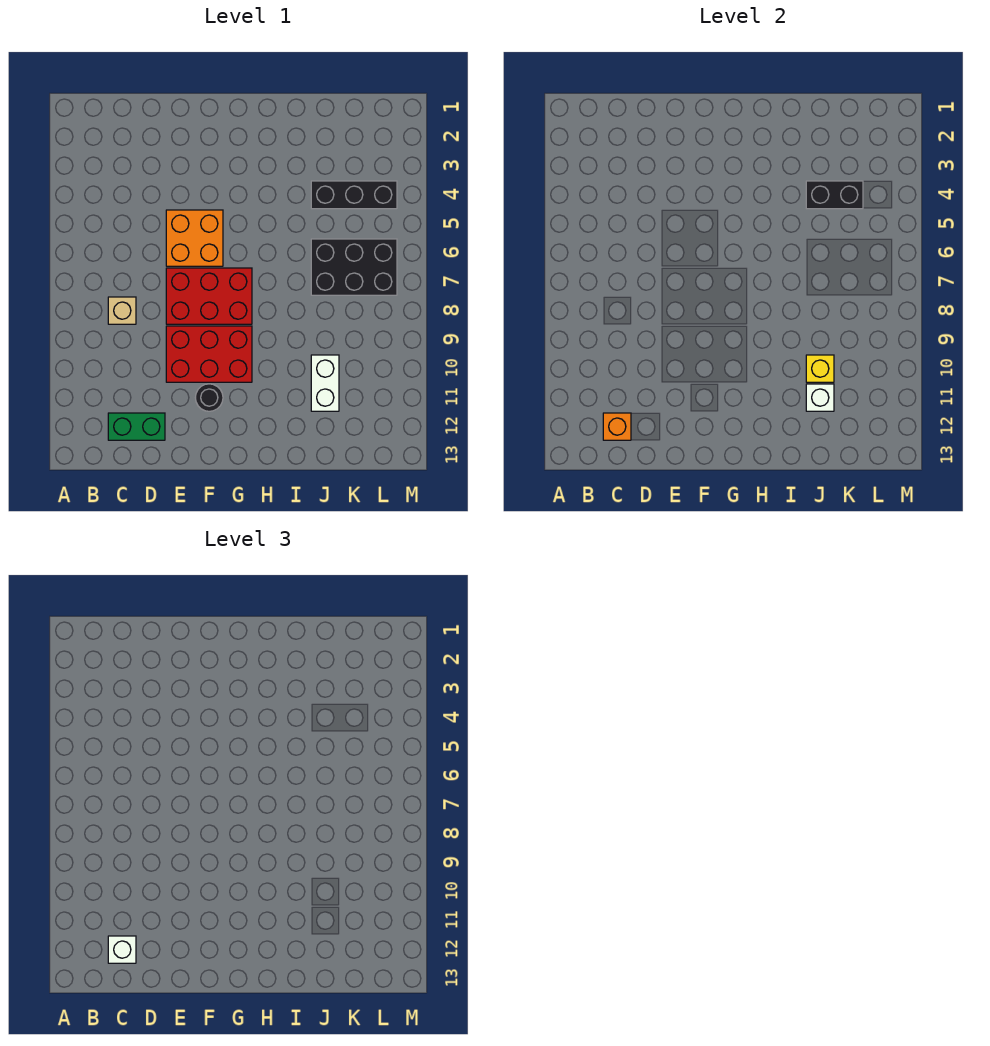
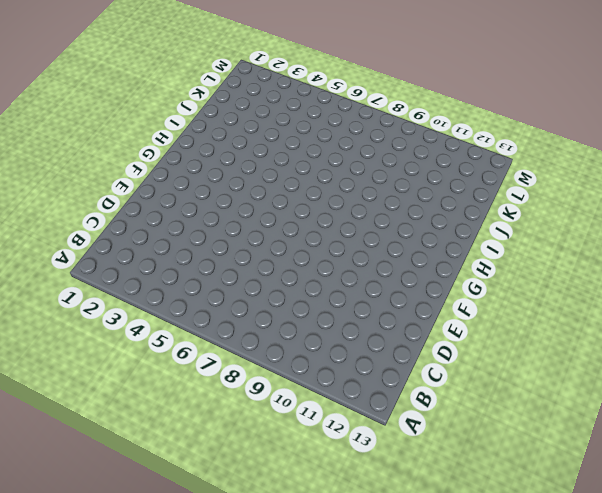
none -> tan 1x1 brick [108,297,136,324]
none -> green 1x2 brick [108,413,165,440]
none -> orange 2x2 brick [166,210,223,266]

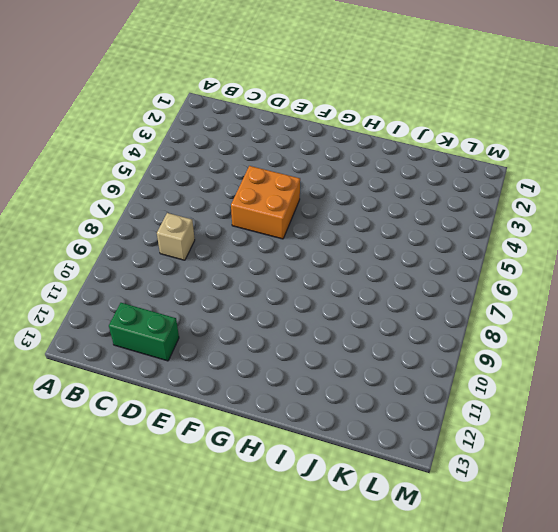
none -> red 2x3 brick [166,268,252,324]
none -> red 2x3 brick [166,326,252,382]
none -> black 1x1 round brick [195,384,223,411]

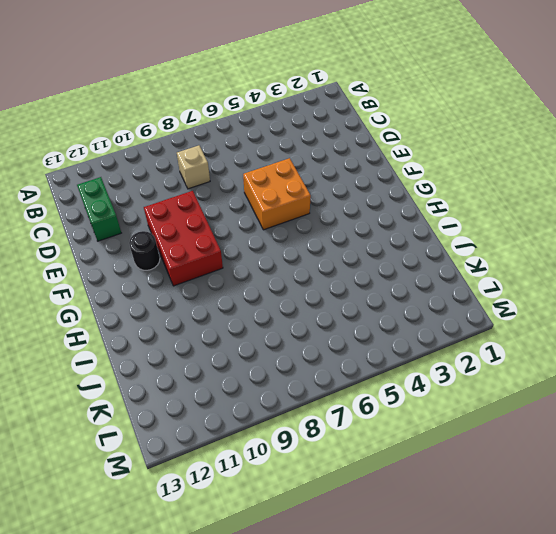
none -> red 2x3 brick [166,268,252,324]
none -> black 1x3 brick [311,181,397,209]
none -> black 2x3 brick [311,239,397,295]

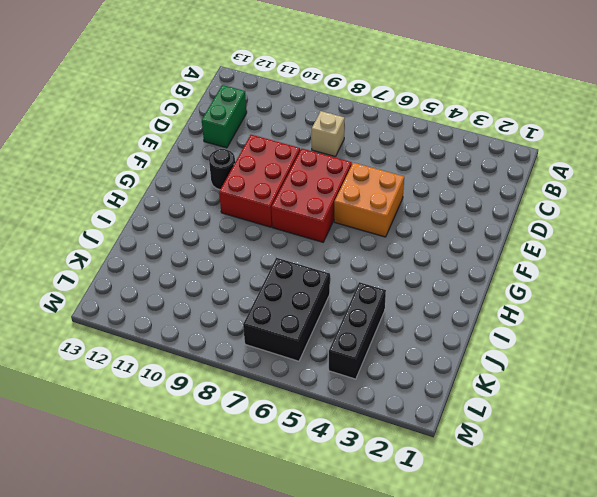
none -> white 1x2 brick [311,355,339,411]
none -> orange 1x1 brick [603,413,631,440]
none -> black 1x2 brick [806,181,863,209]

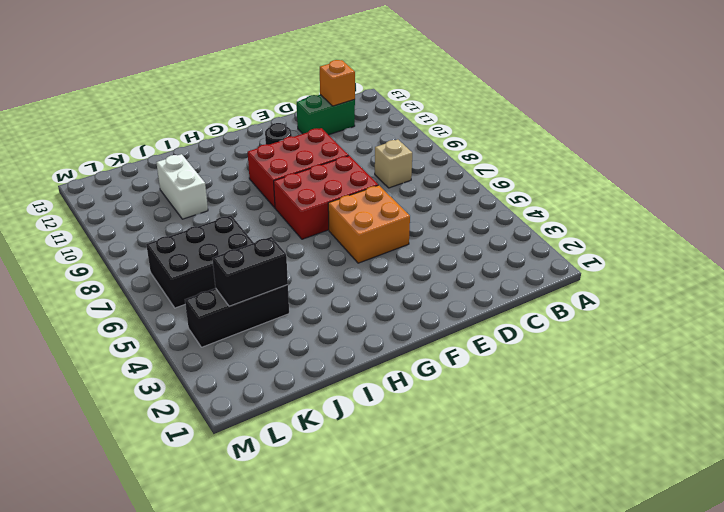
none -> yellow 1x1 brick [806,355,834,382]
none -> white 1x1 brick [806,384,834,411]
none -> white 1x1 brick [108,936,136,963]

